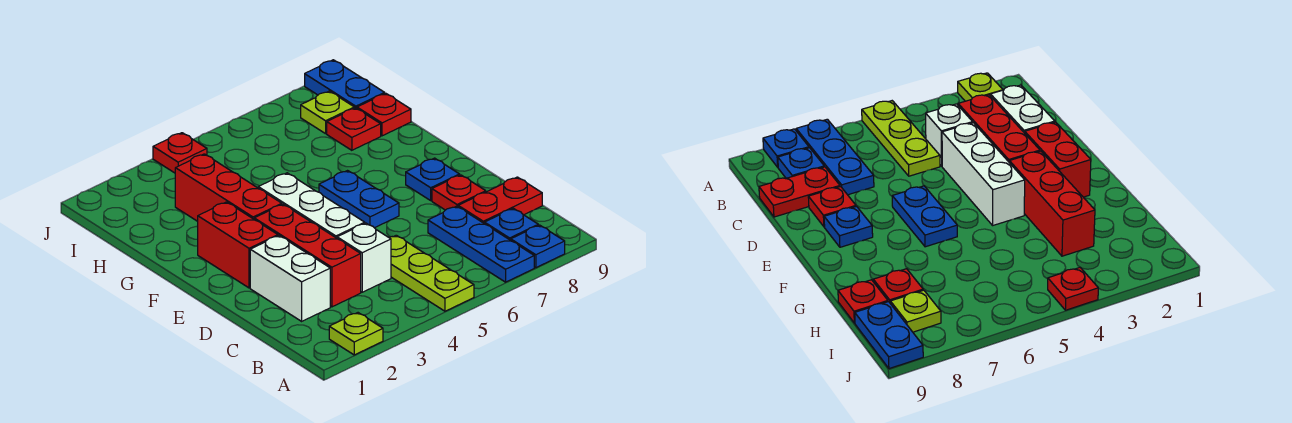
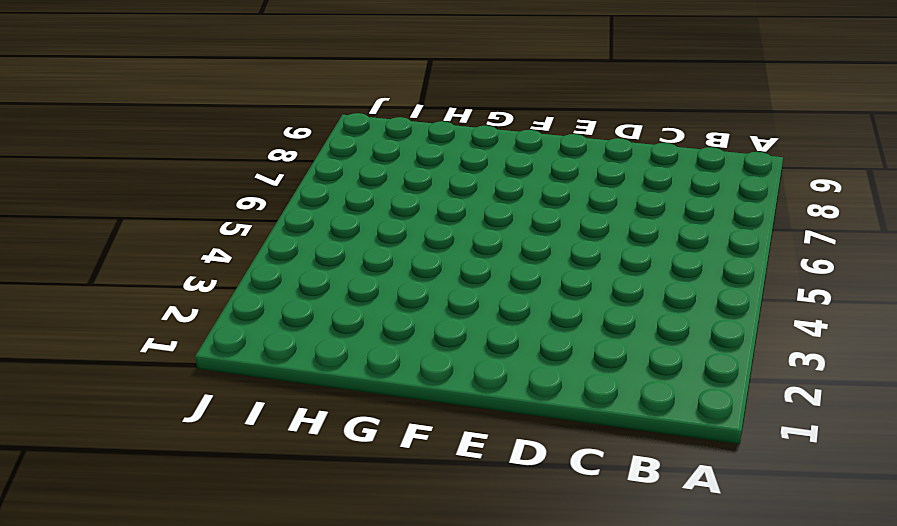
none -> lime 1x1 plate [329,313,383,355]
none -> lime 1x3 plate [389,235,474,311]
none -> blue 1x3 plate [428,206,534,282]

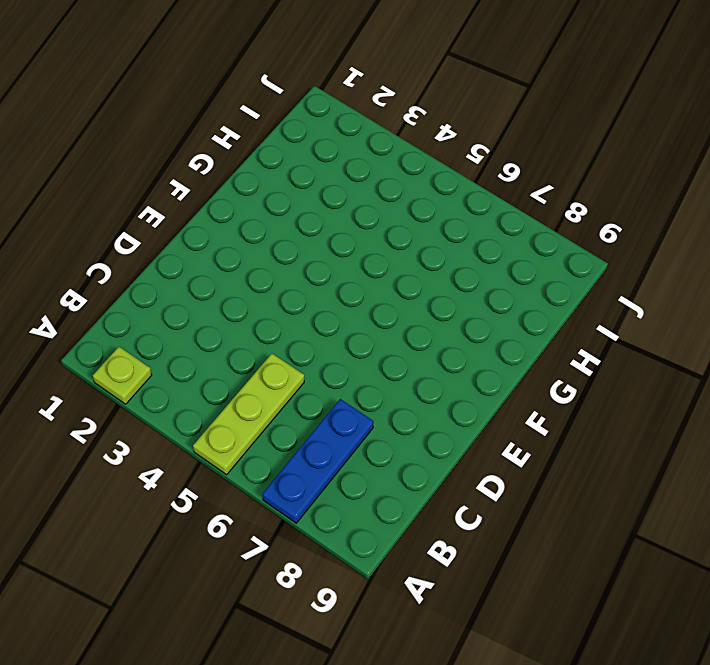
none -> blue 1x1 plate [511,225,565,268]
none -> blue 1x1 plate [485,208,538,240]
none -> white 1x2 brick [250,236,330,321]

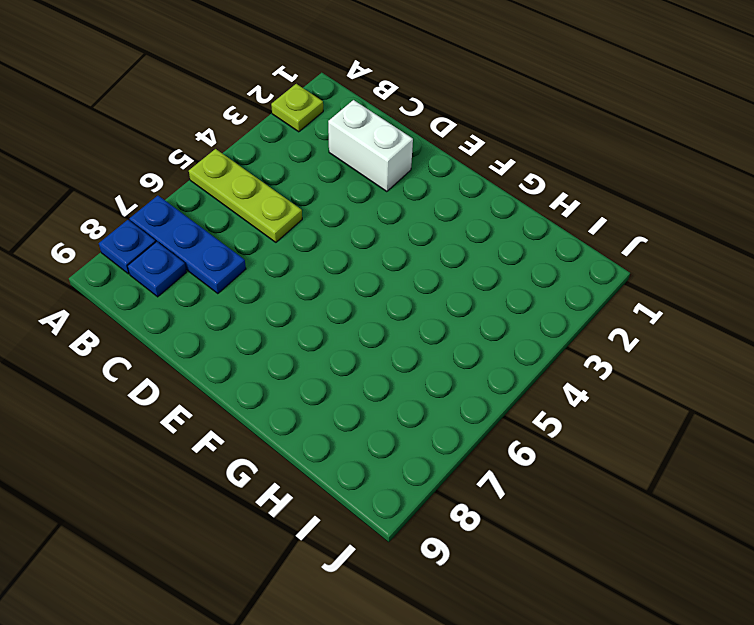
none -> red 1x3 brick [254,204,361,307]
none -> white 1x1 brick [337,223,391,292]
none -> red 1x2 plate [458,177,542,224]

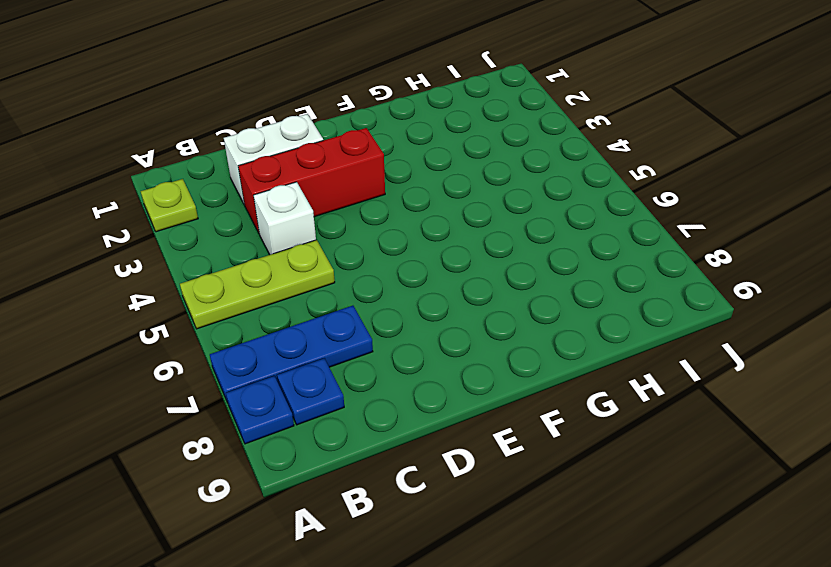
none -> red 1x2 plate [458,177,542,224]
none -> white 1x3 brick [258,173,365,238]
none -> red 1x1 plate [432,175,486,210]

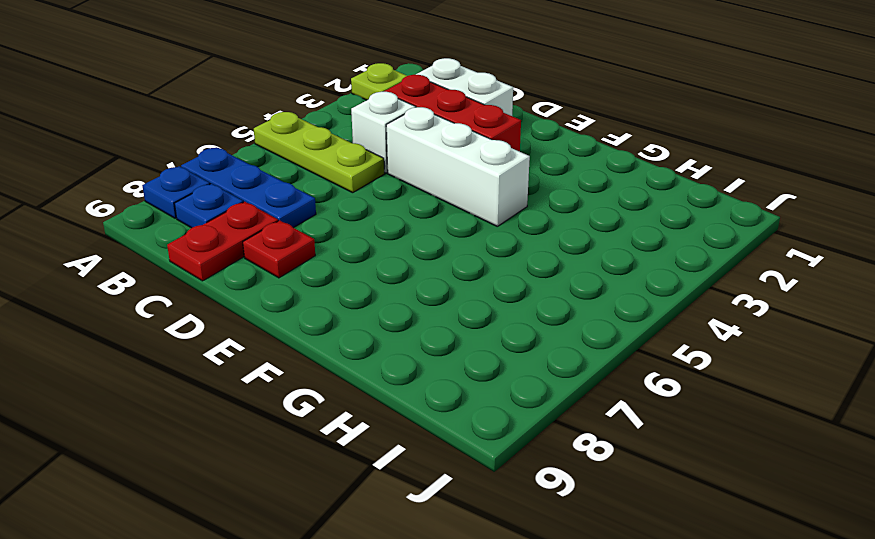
none -> red 1x2 brick [198,202,278,288]
none -> blue 1x2 plate [319,171,399,228]
none -> blue 1x1 plate [406,158,460,200]

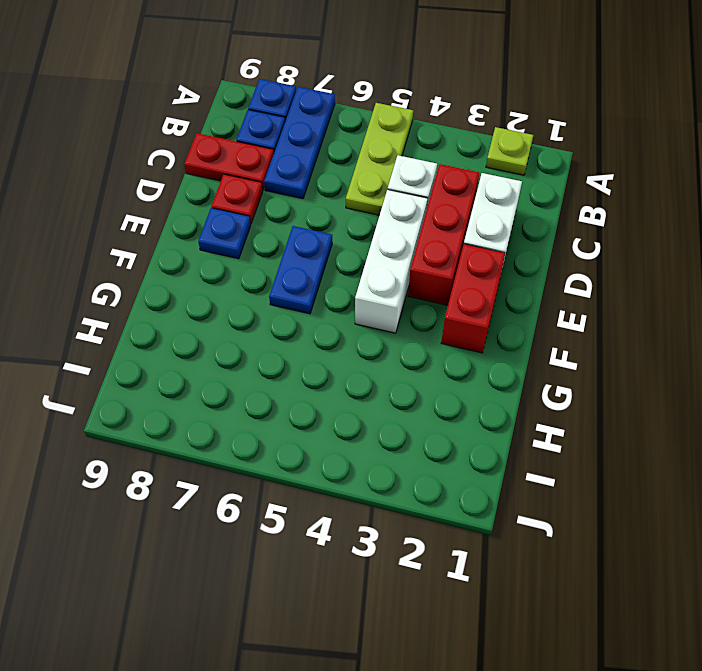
none -> red 1x3 brick [175,154,282,221]
none -> red 1x1 plate [327,108,381,150]
none -> red 1x1 plate [357,93,411,136]

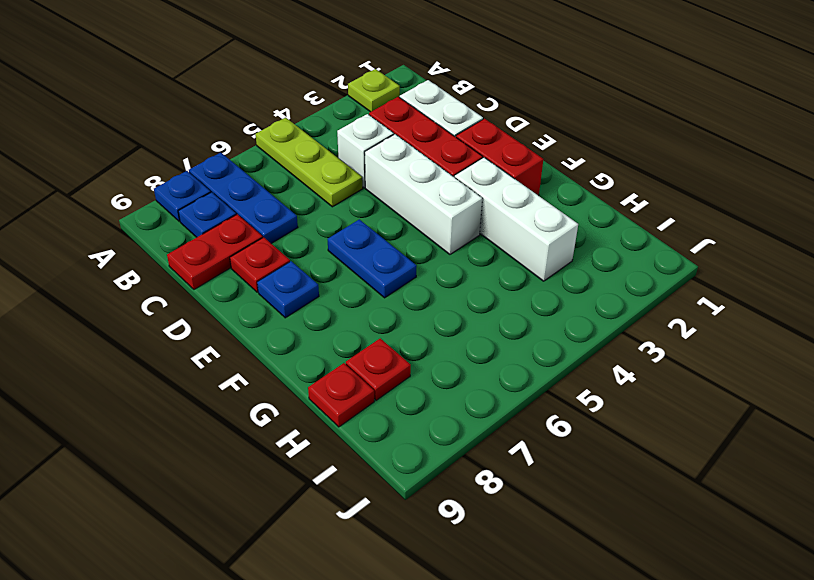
white 1x3 brick [455,158,578,281] -> red 1x3 brick [175,154,282,221]
none -> lime 1x1 plate [301,91,354,134]
none -> blue 1x2 plate [305,60,385,108]
none -> red 1x1 plate [153,133,207,173]

